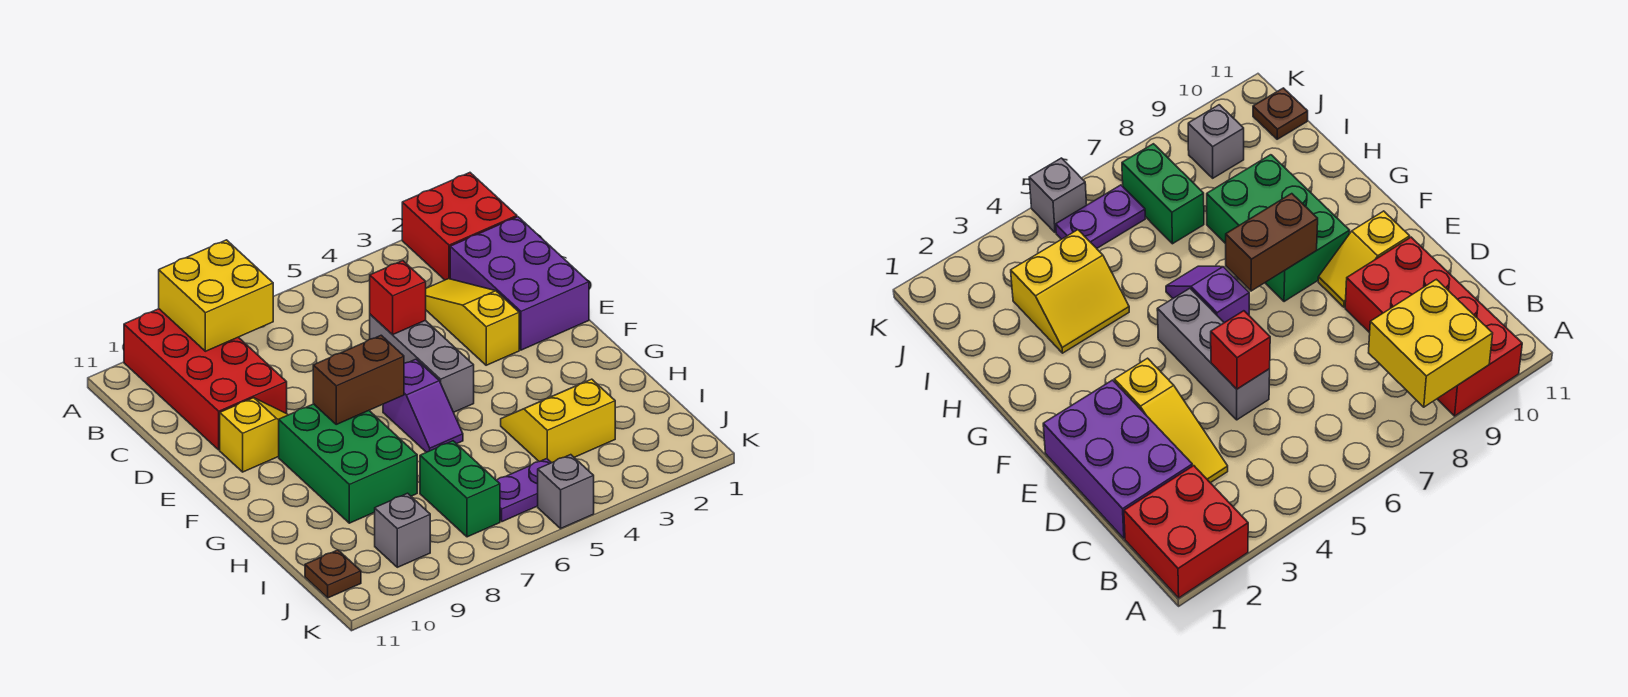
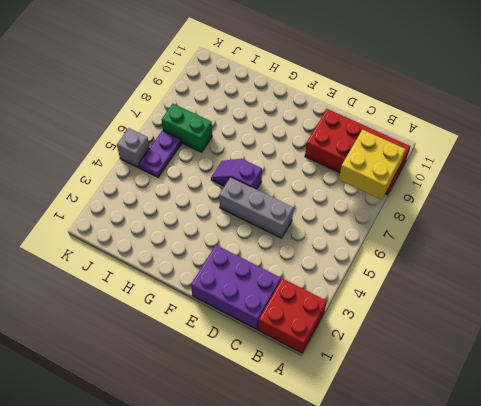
none -> yellow 1x3 slope [426,279,519,365]
none -> yellow 1x2 slope [220,398,288,472]
none -> green 2x3 brick [279,404,417,523]

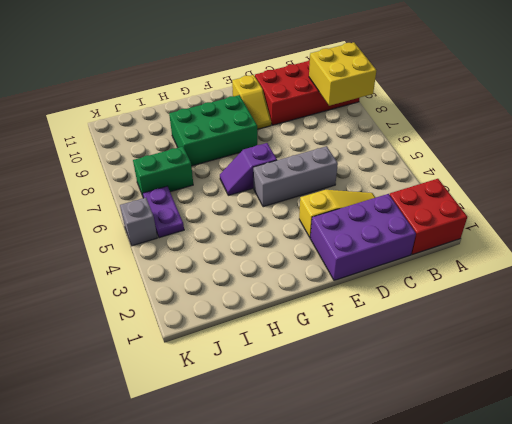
none -> yellow 2x2 slope [501,379,615,463]
none -> grey 1x1 brick [375,493,430,567]
none -> brown 1x1 plate [305,550,361,598]

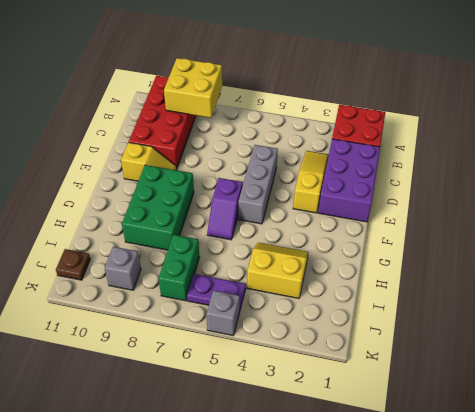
none -> red 1x1 brick [370,261,426,335]
none -> brown 1x2 brick [313,335,404,424]

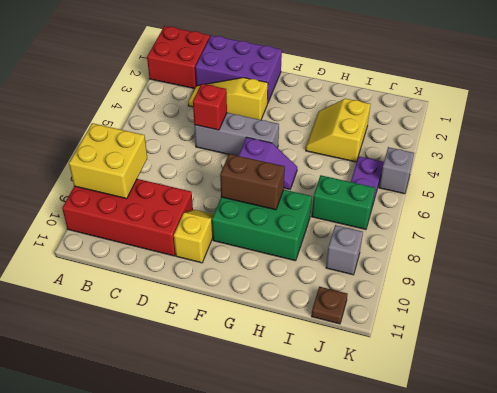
brown 1x2 brick [220,154,285,210] -> brown 1x2 brick turned to [313,335,404,424]

